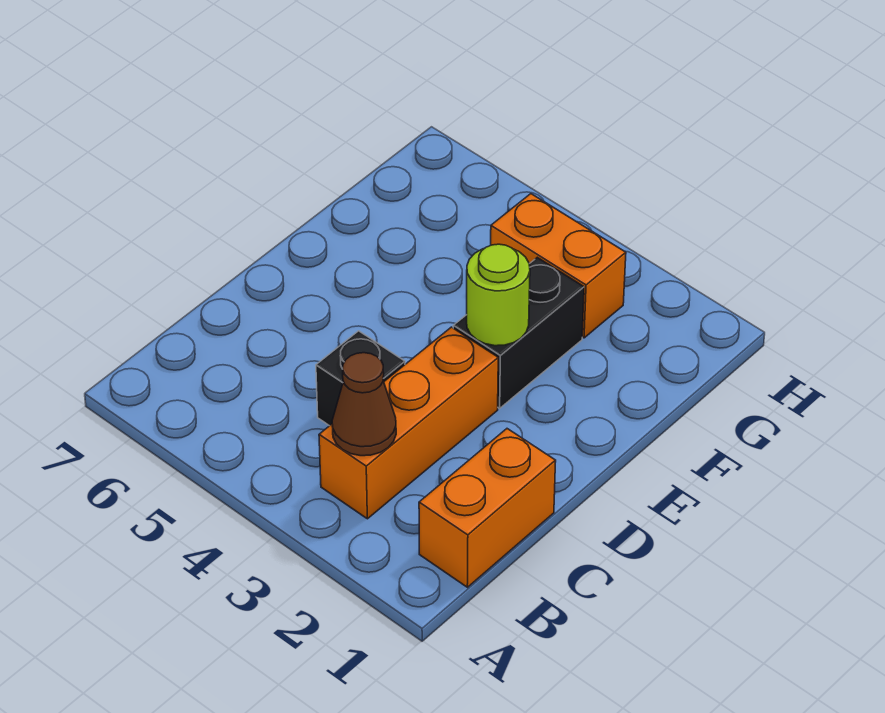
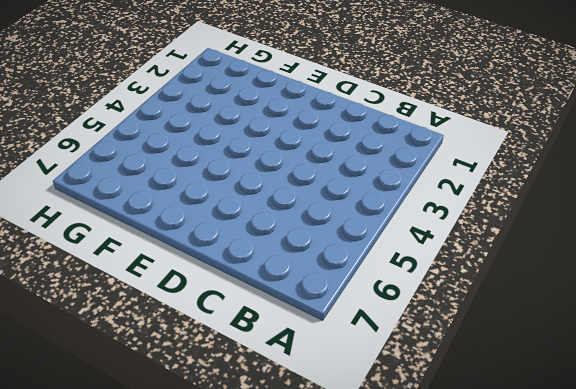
none -> orange 1x2 brick [419,429,556,587]
none -> orange 1x3 brick [319,327,498,519]

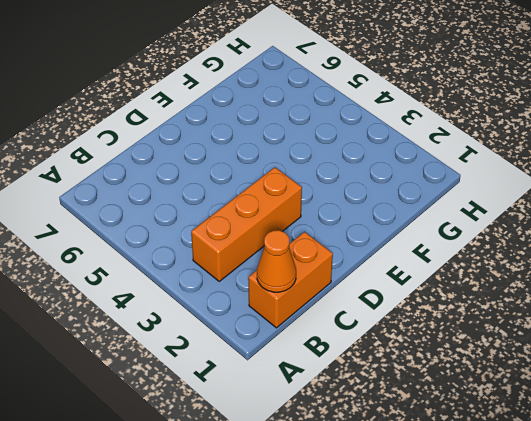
orange 1x1 cone [257,230,296,292] -> none
none -> black 1x1 brick [316,331,405,426]
none -> black 1x2 brick [453,257,584,408]

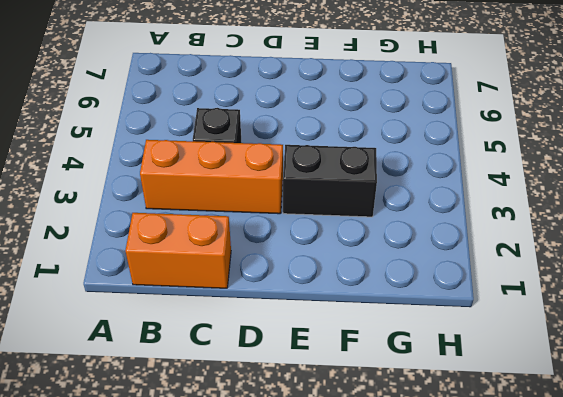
none -> orange 1x2 brick [491,194,626,338]
none -> brown 1x1 cone [332,353,396,456]

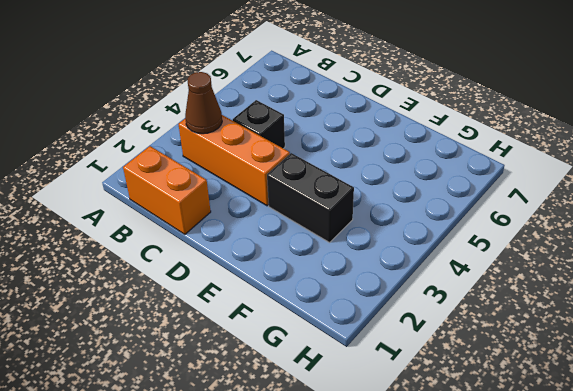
none -> orange 1x2 brick [491,194,626,338]
none -> lime 1x1 round brick [467,244,530,346]

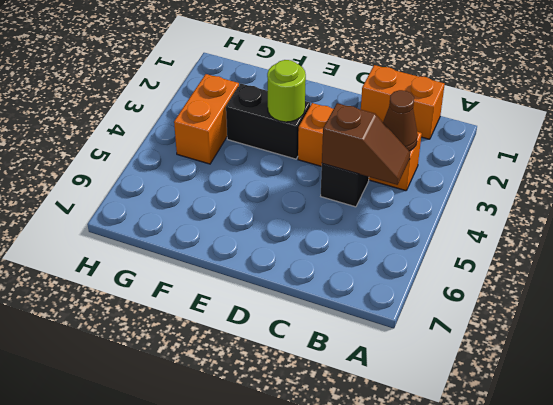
brown 1x2 slope [322,103,410,185] -> none

